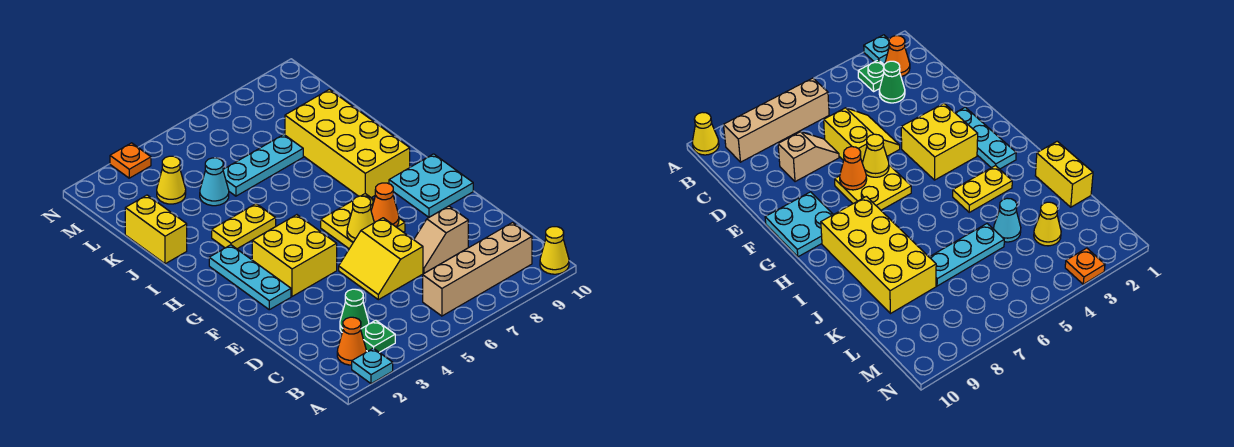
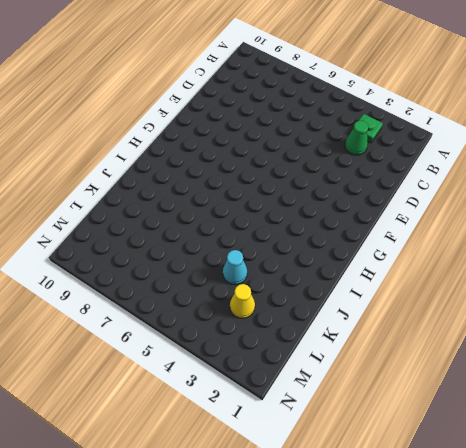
none -> cyan 1x1 plate [352,348,393,384]
none -> yellow 1x1 cone [540,227,569,274]
none -> orange 1x1 cone [337,317,366,365]

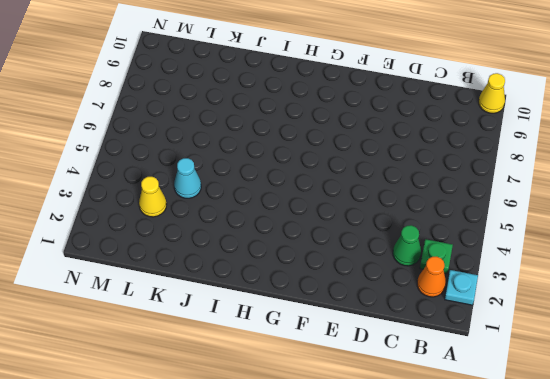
none -> tan 1x4 brick [423,223,532,316]
none -> yellow 2x2 slope [339,218,423,300]
none -> tan 1x2 slope [414,206,468,273]

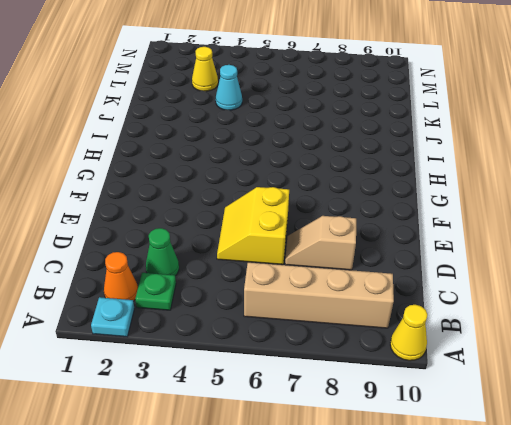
none -> cyan 1x3 plate [209,245,291,310]
none -> yellow 2x2 brick [252,215,337,296]
none -> yellow 2x2 plate [321,194,405,249]

